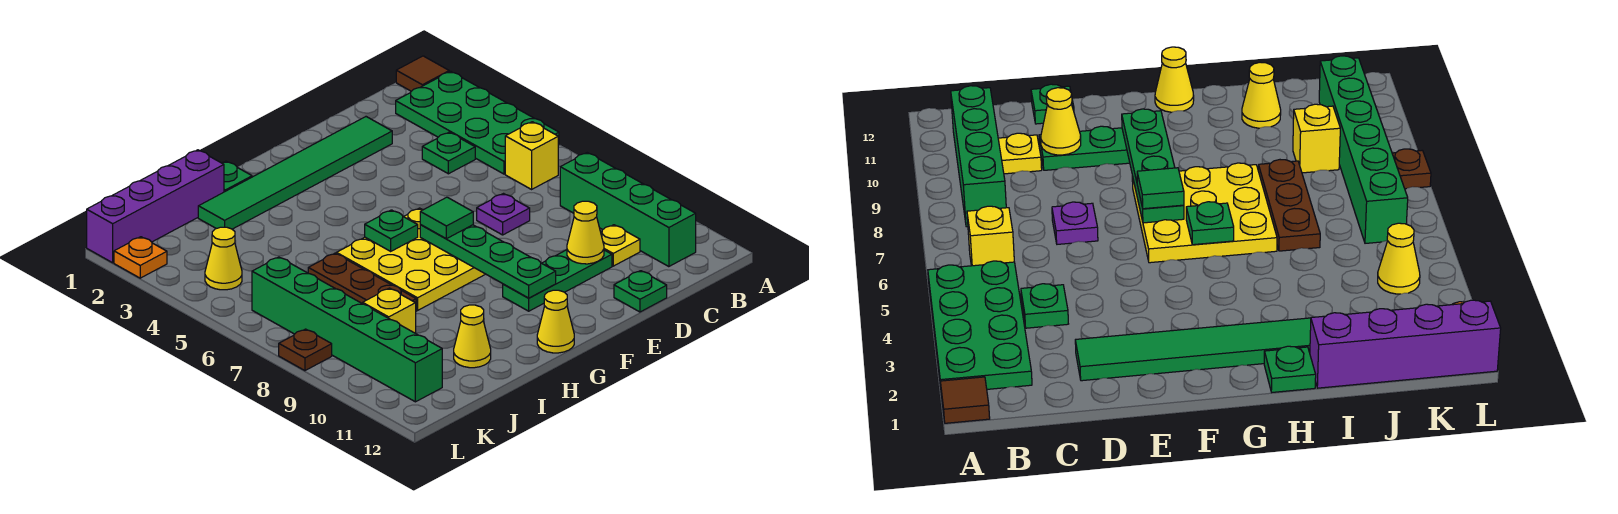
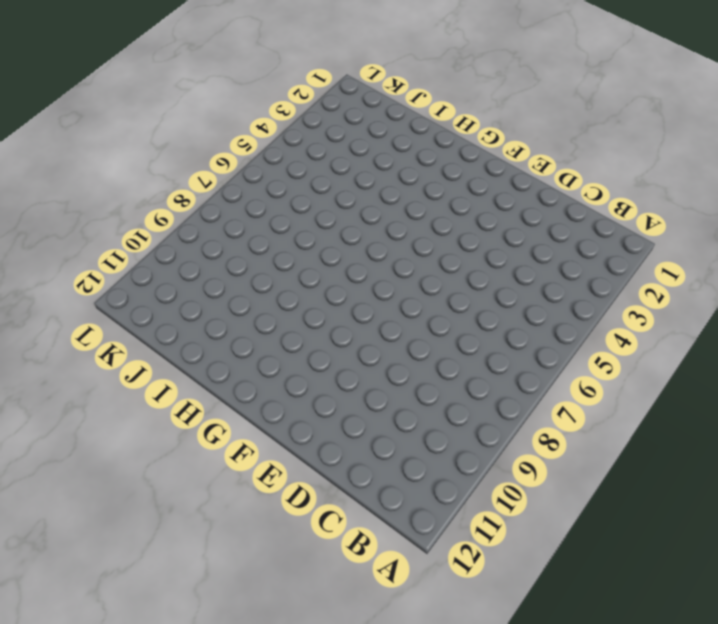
none -> brown 1x1 tile [396,56,449,91]
none -> green 2x4 plate [396,71,559,174]
none -> yellow 1x1 brick [505,122,558,189]

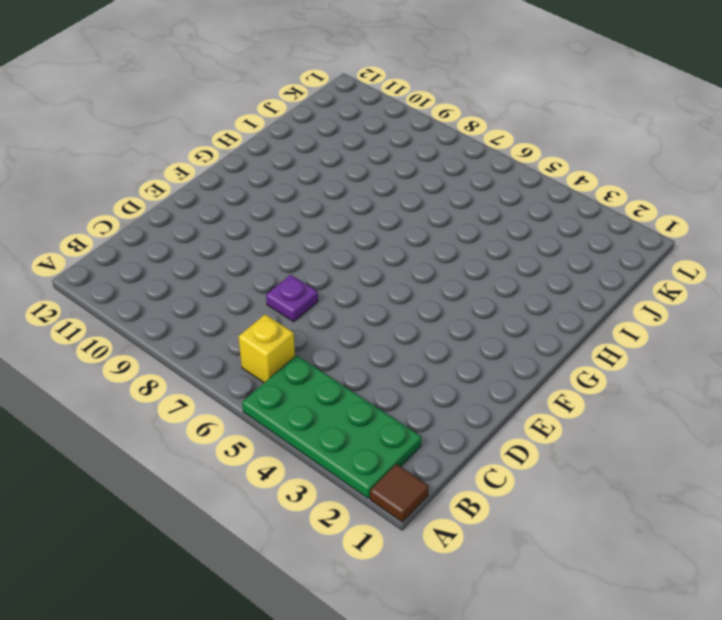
none -> green 1x4 brick [560,153,696,267]
none -> green 1x1 plate [422,132,475,174]
none -> yellow 1x1 plate [601,225,640,266]

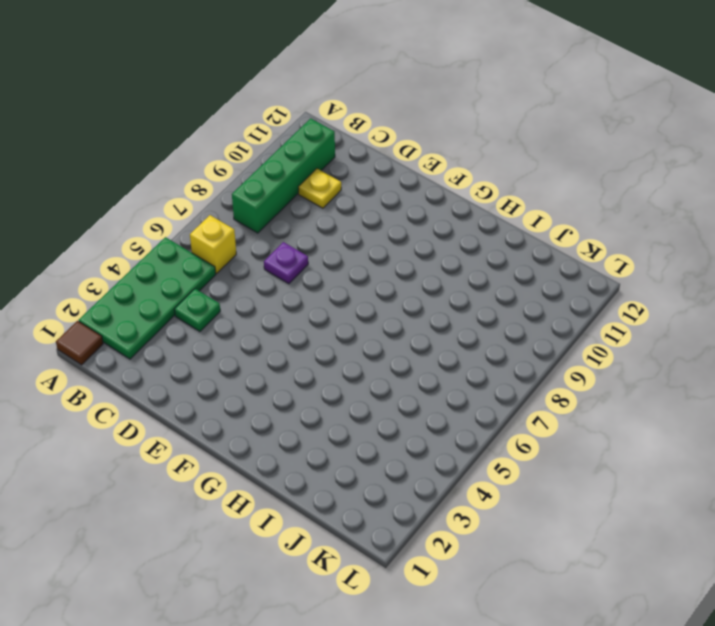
none -> green 1x6 tile [198,117,392,229]
none -> green 1x3 plate [503,250,612,311]
none -> green 1x1 plate [614,271,667,312]

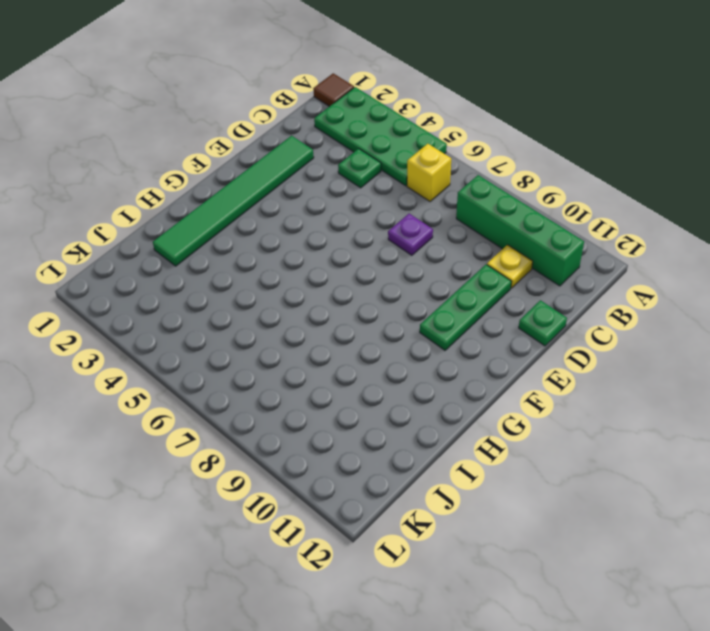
none -> yellow 3x3 plate [336,208,485,310]
none -> yellow 1x1 cone [537,290,574,353]
none -> green 1x1 plate [222,161,252,192]

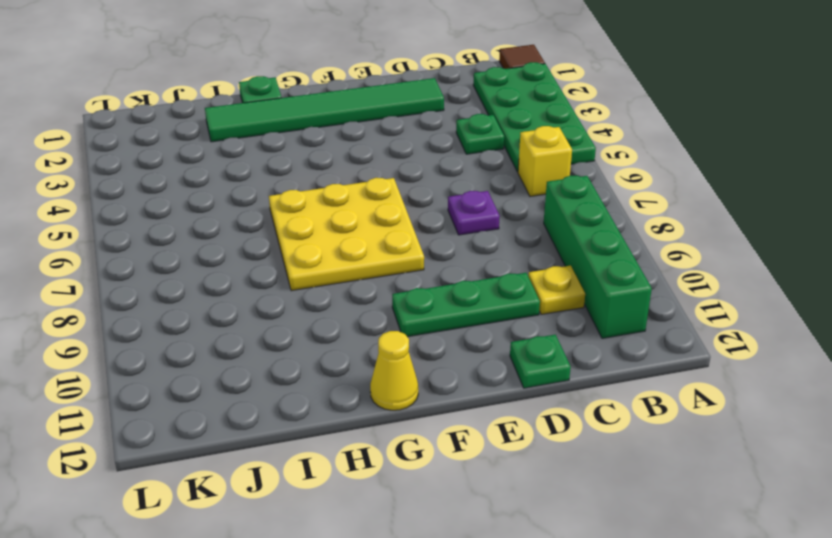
none -> purple 1x4 brick [87,150,224,263]
none -> brown 1x3 plate [308,253,416,304]
none -> yellow 1x1 cone [454,305,491,368]

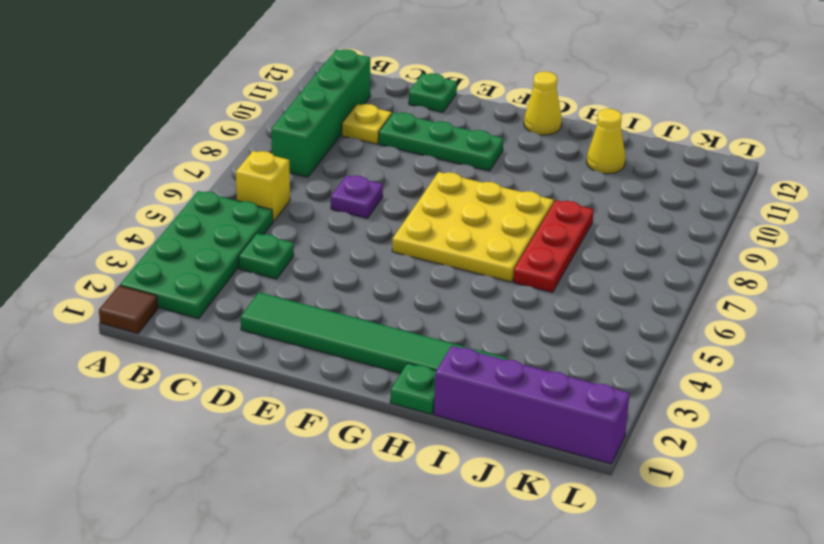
red 1x3 plate [513,200,594,292] -> brown 1x3 plate [308,253,416,304]
none -> yellow 1x1 brick [363,288,416,333]
none -> yellow 1x1 cone [205,227,242,290]
none -> green 1x6 brick [252,257,442,402]

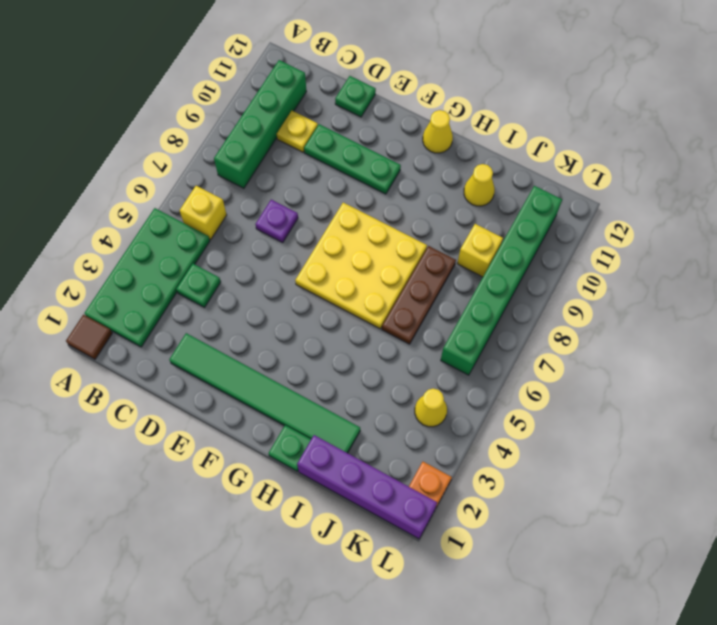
none -> brown 1x1 plate [279,329,332,371]
none -> yellow 1x1 cone [567,201,604,264]
none -> green 1x4 plate [420,225,556,298]

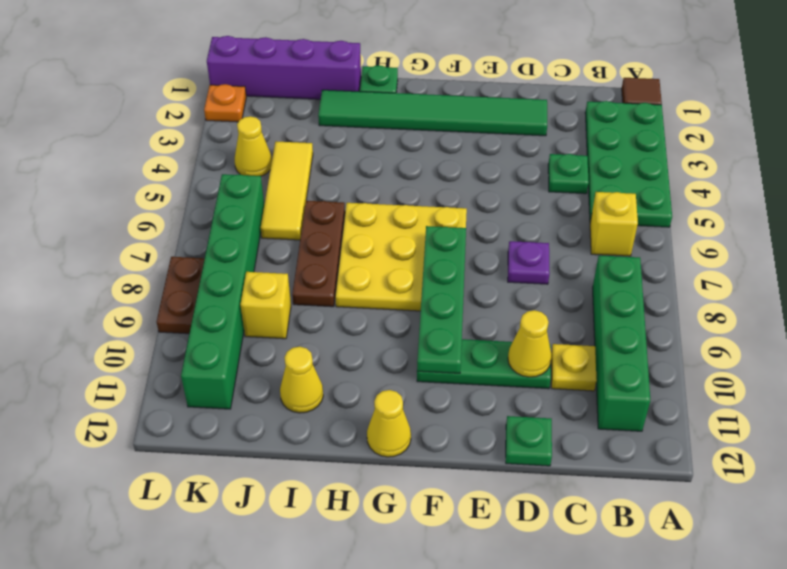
yellow 1x3 tile [261,141,313,240] -> none
brown 1x2 plate [156,257,205,334] -> brown 1x1 plate [279,329,332,371]
none -> green 1x1 plate [365,210,418,251]
none -> green 1x1 tile [420,197,473,239]

